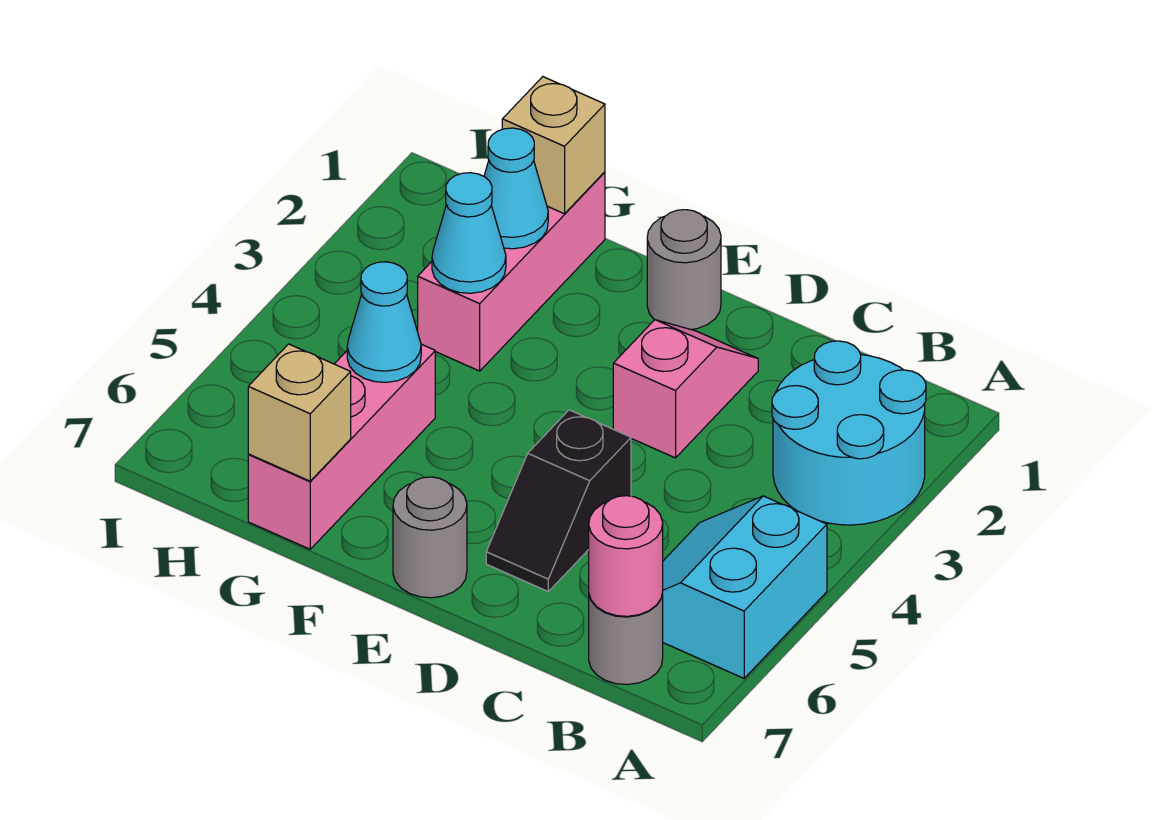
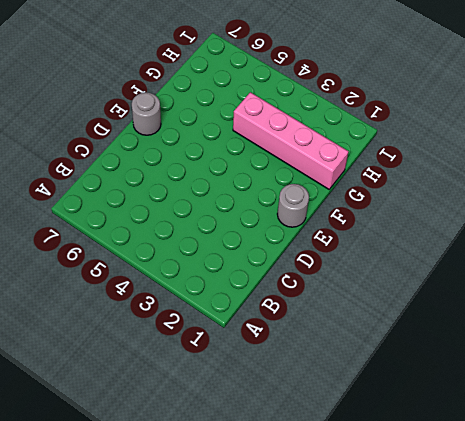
pink 1x4 brick [233,92,349,189] -> pink 1x3 brick [418,172,605,371]
none -> cyan 2x2 round brick [772,341,926,525]
none -> cyan 2x2 slope [662,496,827,678]
none -> grey 1x1 round brick [589,592,663,685]

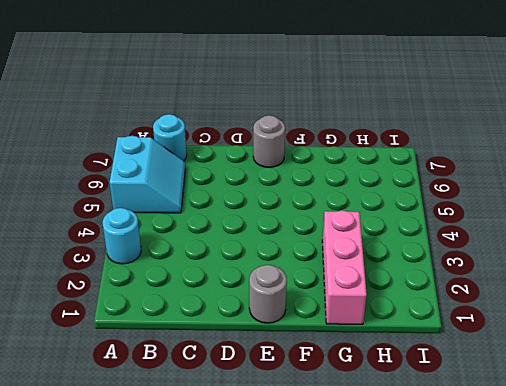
cyan 1x1 round brick [103,208,141,264] -> cyan 2x2 round brick [772,341,926,525]
cyan 1x1 round brick [153,114,187,161] -> grey 1x1 round brick [589,592,663,685]
none -> pink 1x2 slope [613,320,758,458]
none -> black 1x2 slope [486,410,631,591]
none -> pink 1x3 brick [248,344,435,549]

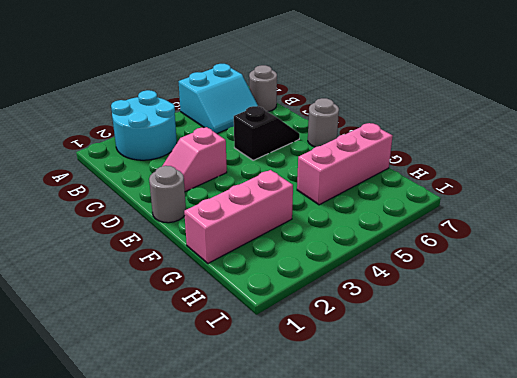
none -> pink 1x1 round brick [589,496,663,616]
none -> tan 1x1 brick [502,77,605,214]
none -> cyan 1x1 cone [484,128,548,249]

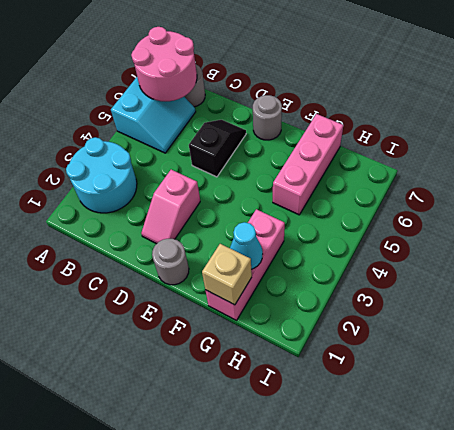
pink 2x2 round brick [131,27,197,101] -> pink 1x1 round brick [589,496,663,616]
none -> cyan 1x1 cone [432,173,506,293]
none -> cyan 1x1 cone [347,262,421,382]
none -> tan 1x1 brick [248,344,351,481]

